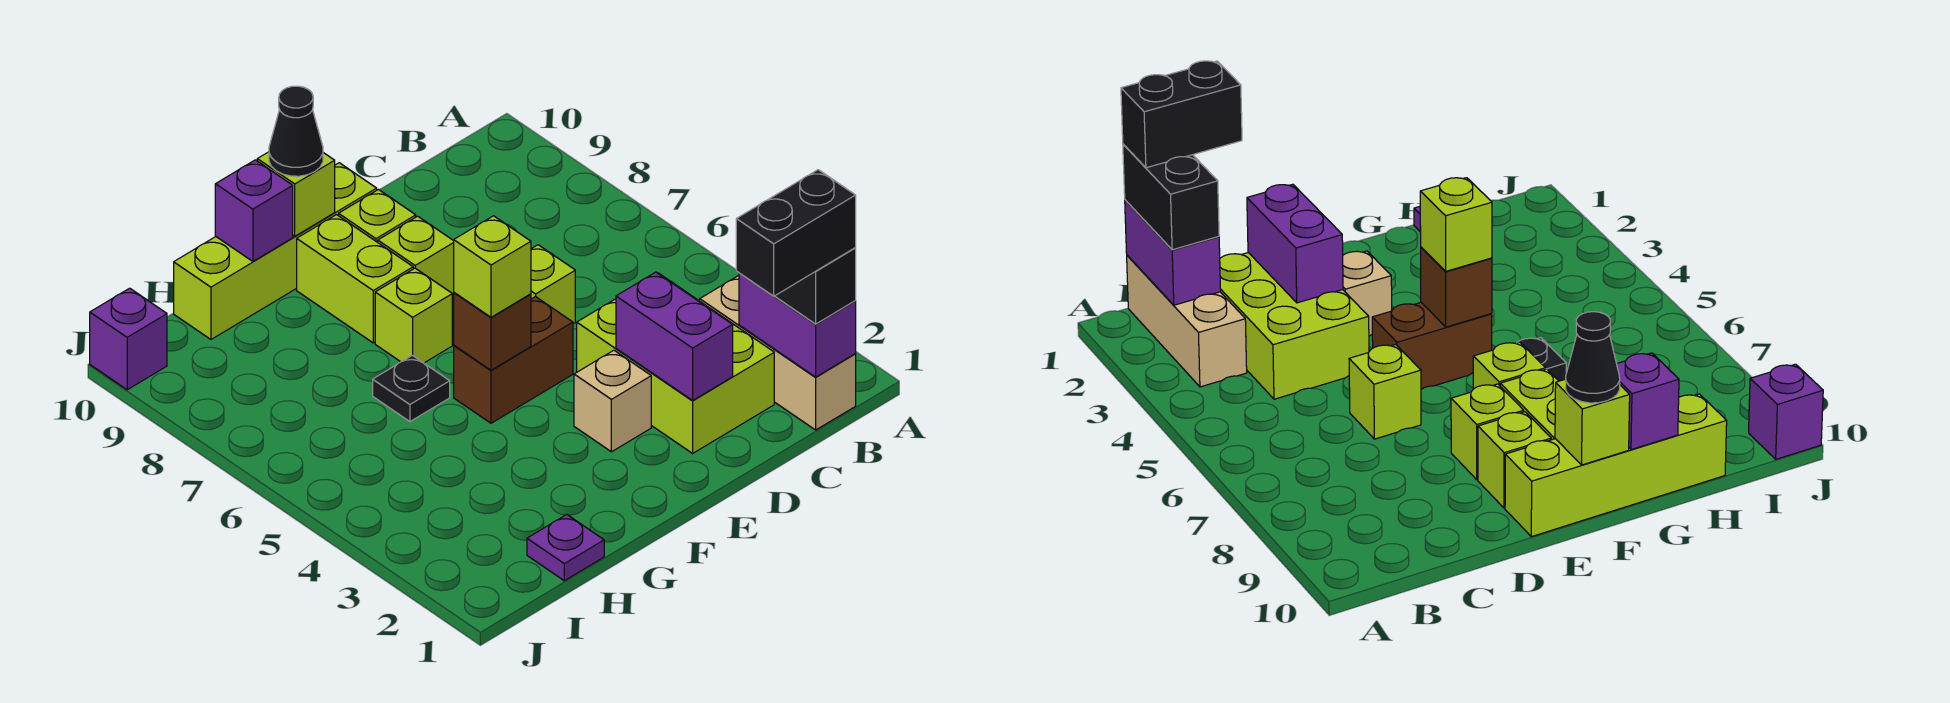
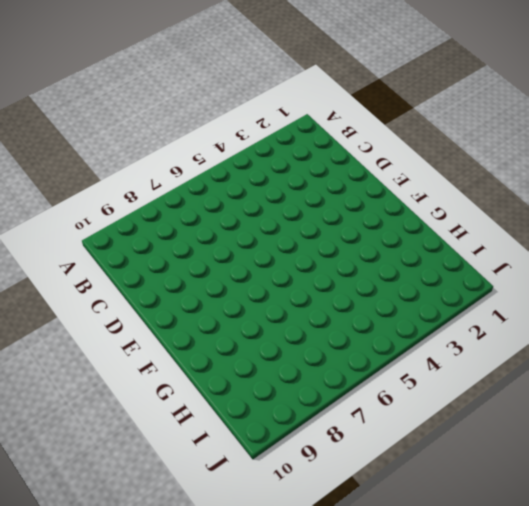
none -> tan 1x3 brick [700,276,856,430]
none -> lime 2x3 brick [577,273,774,453]
none -> lime 1x1 brick [531,245,575,324]

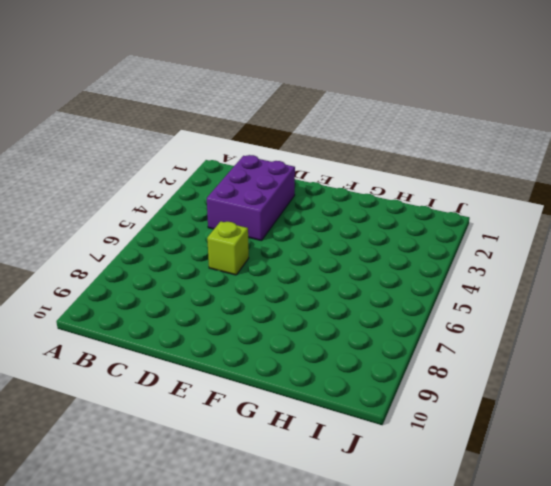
purple 2x3 brick [207,155,295,241] -> lime 2x3 brick [577,273,774,453]
none -> tan 1x3 brick [700,276,856,430]
none -> tan 1x1 brick [574,350,651,452]
none -> brown 1x2 brick [454,297,573,423]

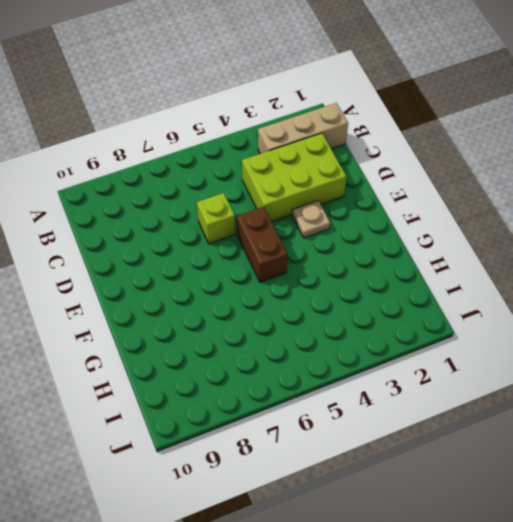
tan 1x1 plate [292,201,330,238] -> tan 1x1 brick [574,350,651,452]
none -> lime 1x1 brick [378,216,454,296]
none -> lime 1x1 brick [339,190,416,242]
none -> lime 1x4 brick [174,163,377,339]

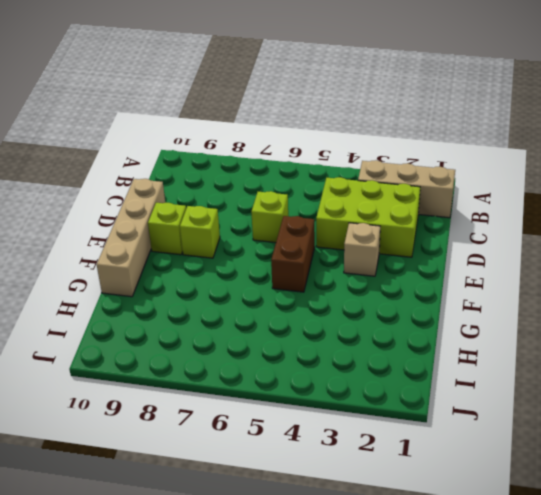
tan 1x4 brick [97,179,165,297] -> lime 1x4 brick [174,163,377,339]
none -> lime 1x1 brick [375,268,452,363]
none -> lime 1x2 brick [297,215,413,343]
none -> black 1x1 plate [373,355,450,422]

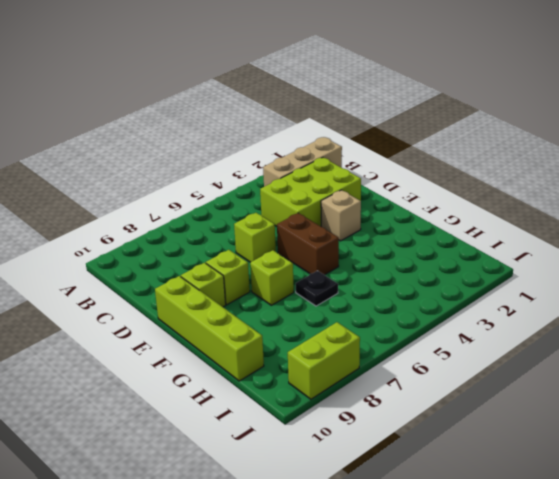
lime 1x2 brick [288,322,360,399] -> lime 1x2 brick moved to [297,215,413,343]
none -> purple 1x1 plate [527,515,604,581]
none -> purple 1x1 brick [90,288,167,390]
none -> purple 1x2 brick [739,273,856,377]

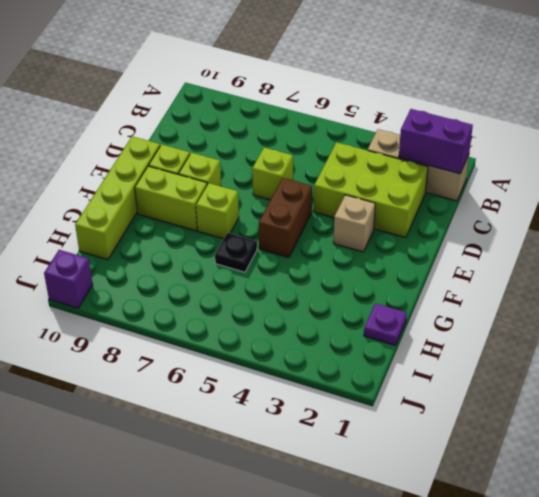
none -> purple 1x2 brick [616,272,733,400]
none -> brown 1x1 brick [454,293,531,370]
none -> lime 1x1 brick [257,152,335,236]

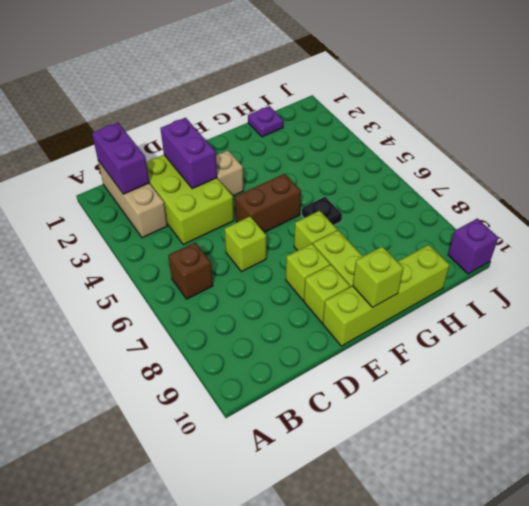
brown 1x1 brick [168,242,213,299] -> brown 1x1 brick moved to [454,293,531,370]
none -> purple 1x1 brick [215,160,293,261]
none -> black 1x2 brick [775,248,856,324]
none -> lime 1x1 brick [454,216,531,317]

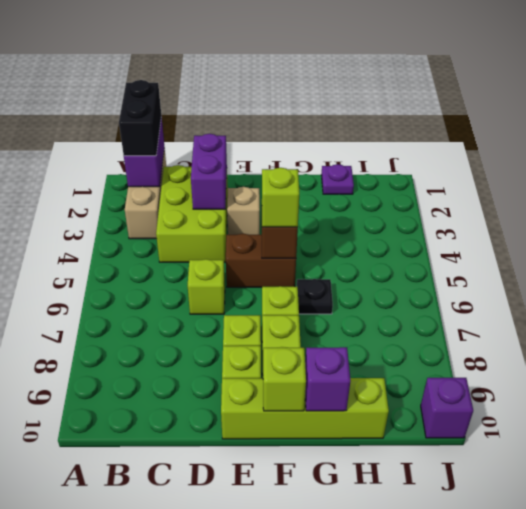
none -> black 1x1 cone [269,86,323,176]
none -> black 1x2 brick [736,170,856,296]

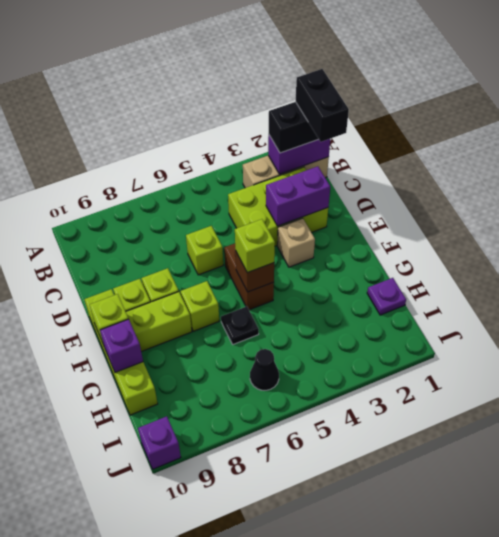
black 1x1 cone [250,349,279,390] -> black 1x1 cone moved to [269,86,323,176]

